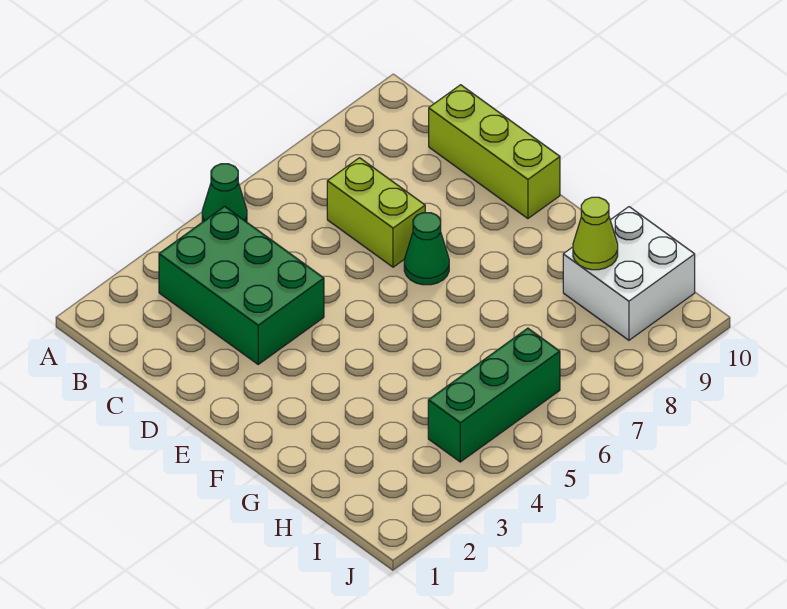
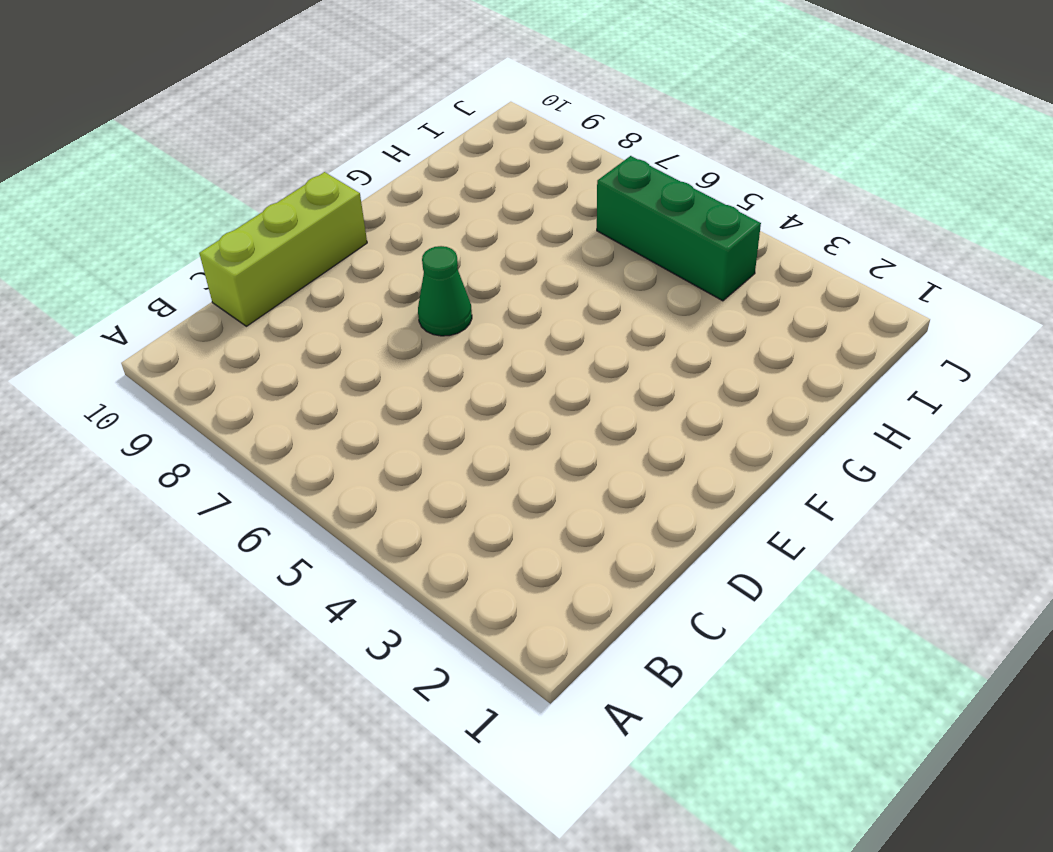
none -> green 1x1 cone [202,164,247,222]
none -> green 2x3 brick [159,206,324,364]

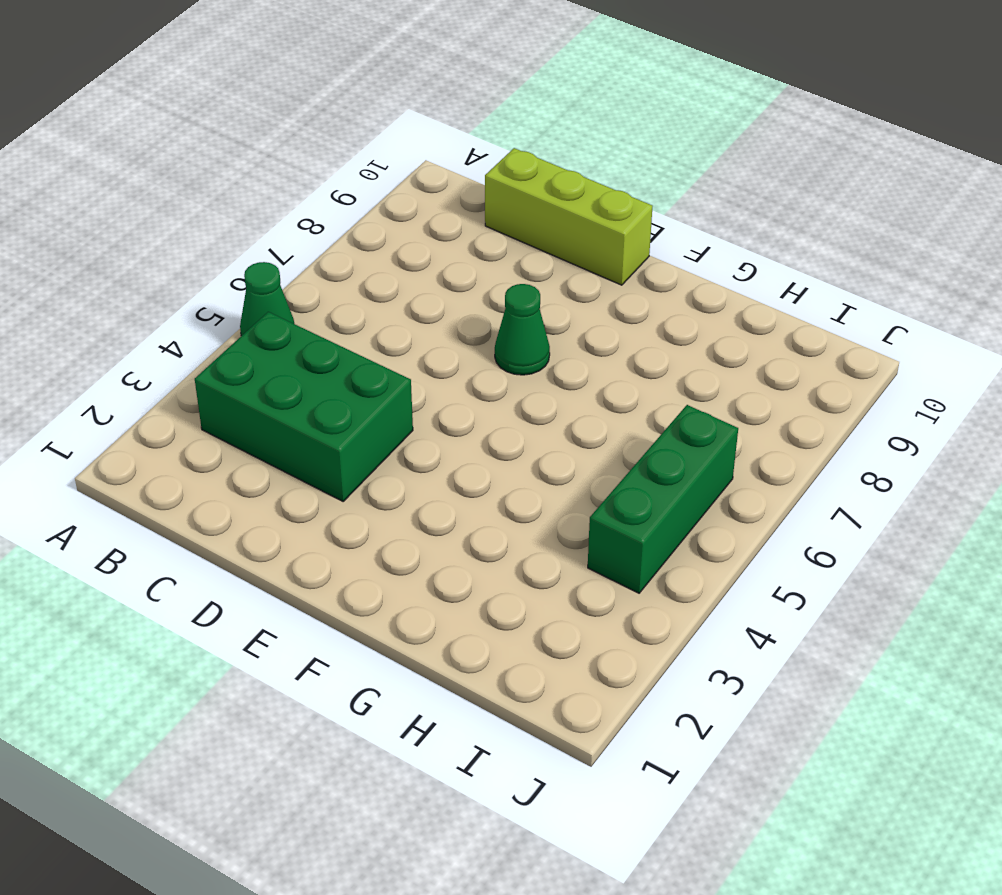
none -> lime 1x2 brick [327,158,425,267]
none -> white 2x2 brick [563,207,695,340]

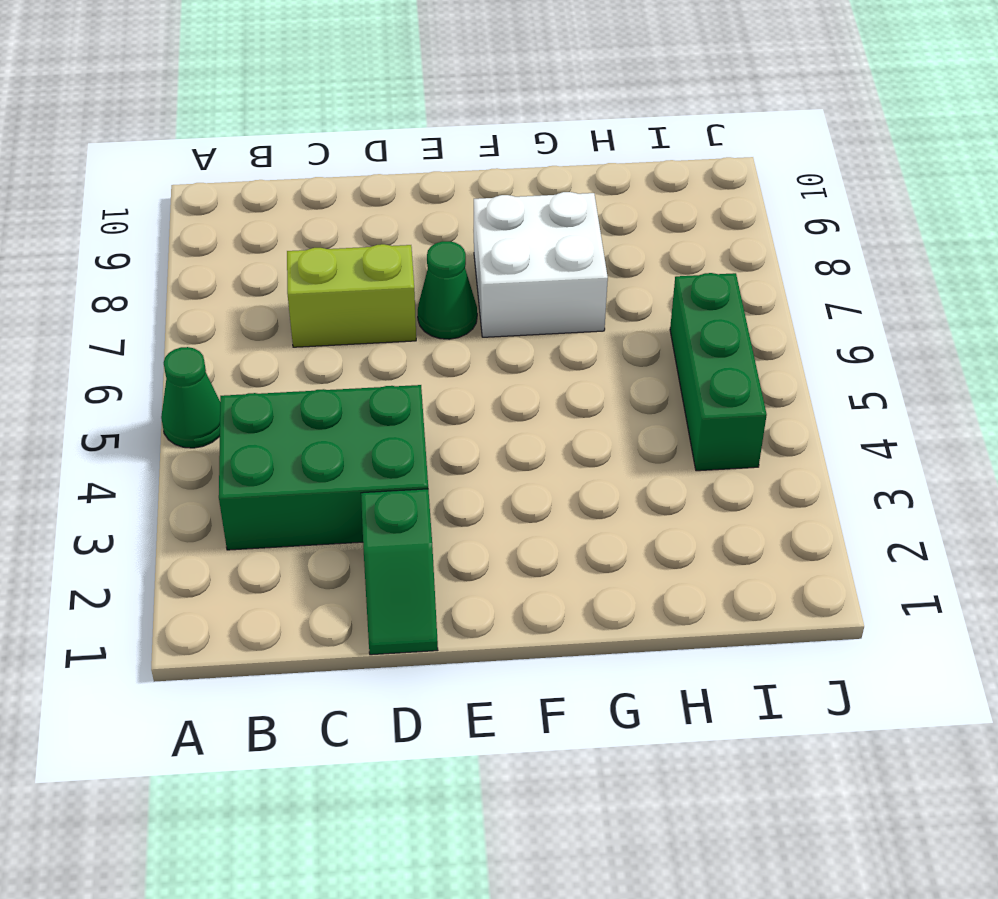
green 1x2 slope [361,489,438,655] -> none
white 2x2 brick [474,192,608,337] -> white 2x2 brick moved to [563,207,695,340]
none -> lime 1x3 brick [429,85,560,219]
none -> lime 1x1 cone [573,197,618,270]

